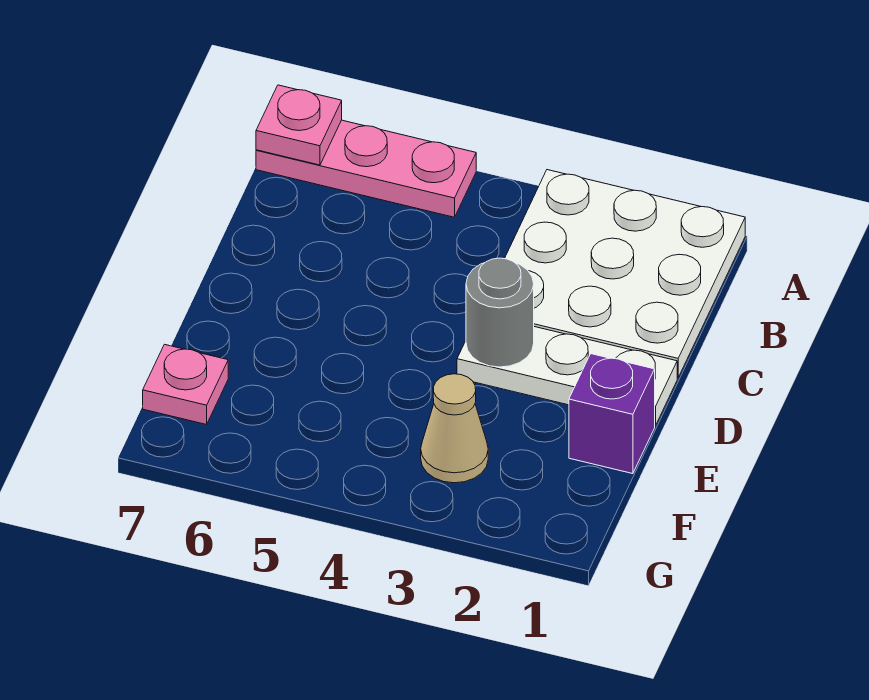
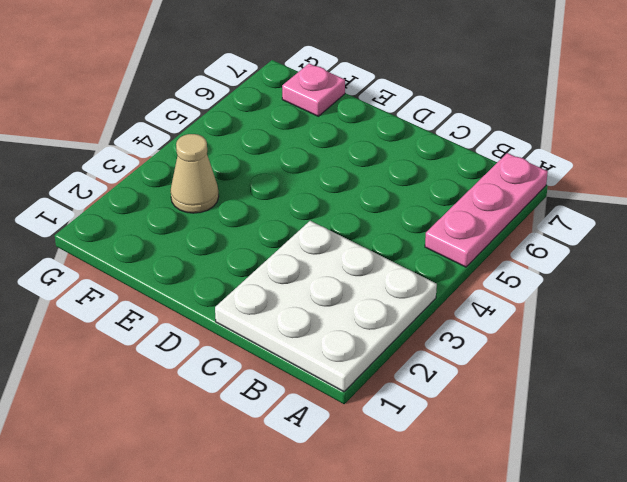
none -> white 1x3 plate [457,327,677,426]
none -> purple 1x1 brick [569,354,655,474]

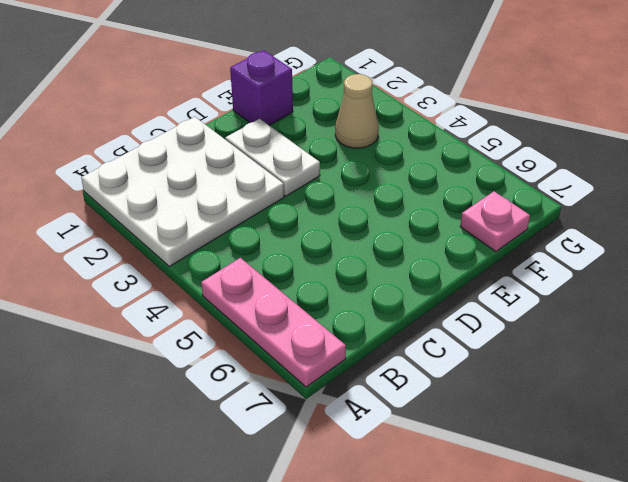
white 1x2 plate [225,119,320,196] -> white 1x3 plate [457,327,677,426]
none -> pink 1x1 plate [256,85,342,165]
none -> grey 1x1 round brick [466,258,534,367]

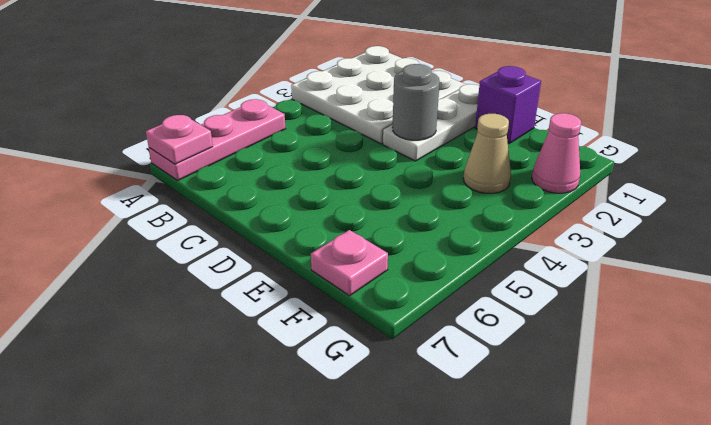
pink 1x1 cone [532,113,581,193] -> none

